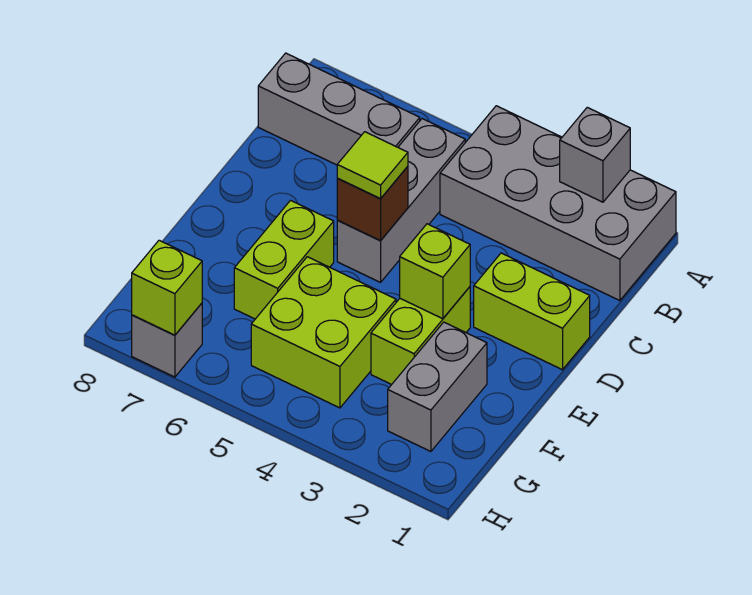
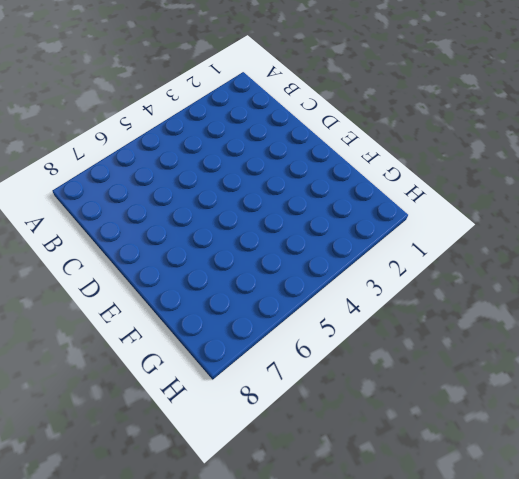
none -> grey 2x4 brick [440,106,676,301]
none -> grey 1x3 brick [337,119,465,282]
none -> grey 1x3 brick [258,53,420,165]

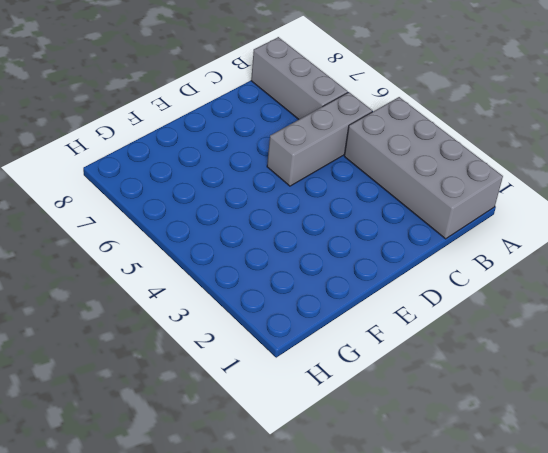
none -> lime 1x2 brick [474,253,590,370]
none -> lime 1x2 brick [371,287,470,384]
none -> lime 1x2 brick [234,200,334,319]

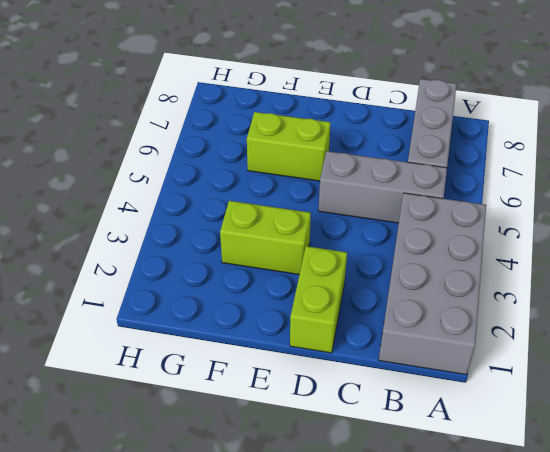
none -> grey 1x2 brick [388,322,487,451]
none -> lime 2x2 brick [251,257,396,408]
none -> grey 1x1 brick [132,303,202,377]

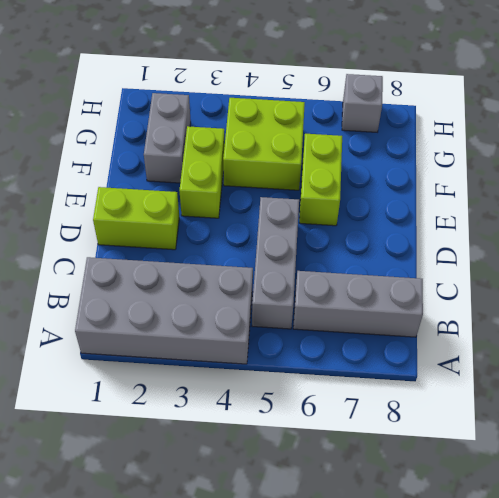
none -> grey 1x1 brick [560,107,630,202]
none -> brown 1x1 brick [337,166,408,241]
none -> lime 1x1 brick [400,224,470,319]

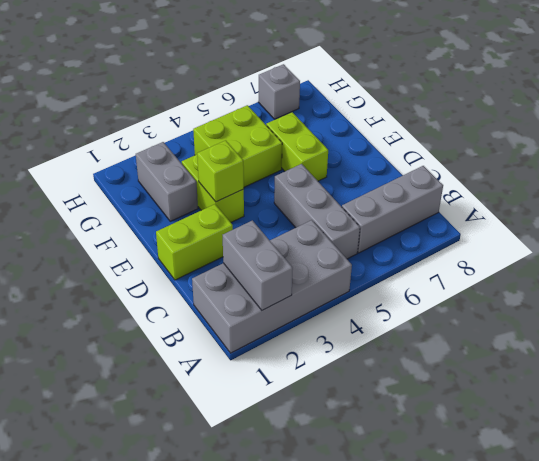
grey 1x2 brick [223,220,293,310] -> grey 1x1 brick [560,107,630,202]
none -> brown 1x1 brick [337,166,408,241]
none -> lime 1x1 brick [132,240,202,335]
none -> lime 1x1 tile [337,132,408,199]

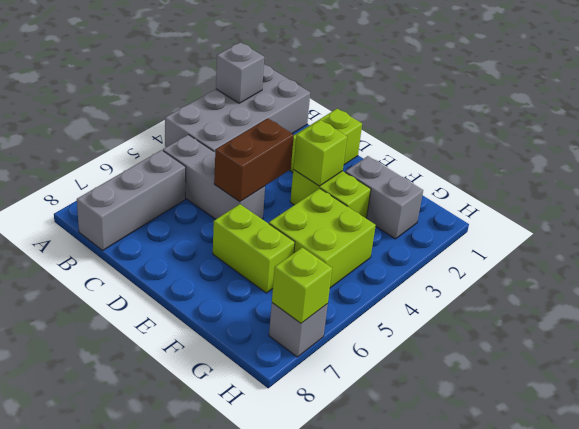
brown 1x2 brick [214,118,294,202] -> brown 1x1 brick [337,166,408,241]
none -> lime 1x1 tile [337,132,408,199]

